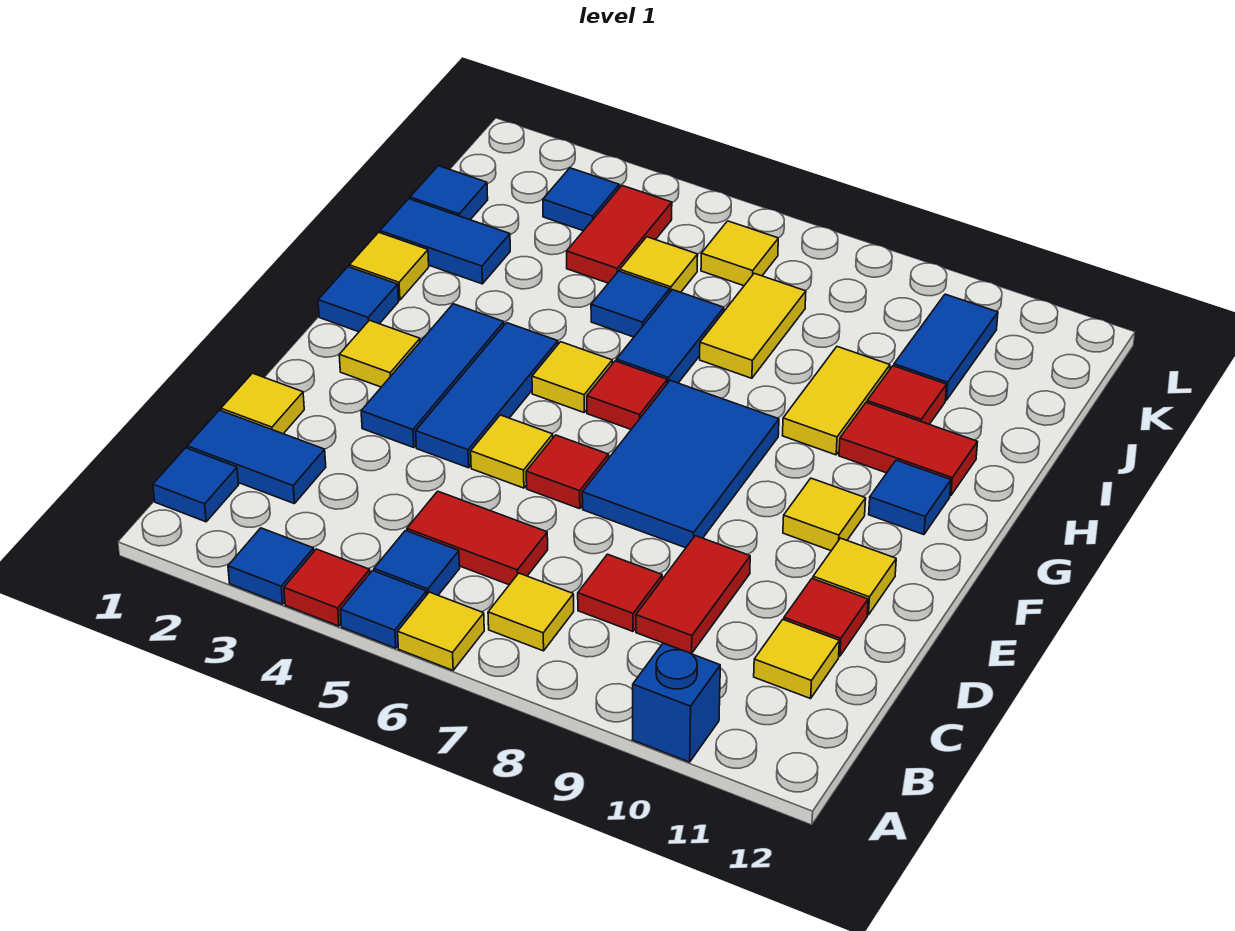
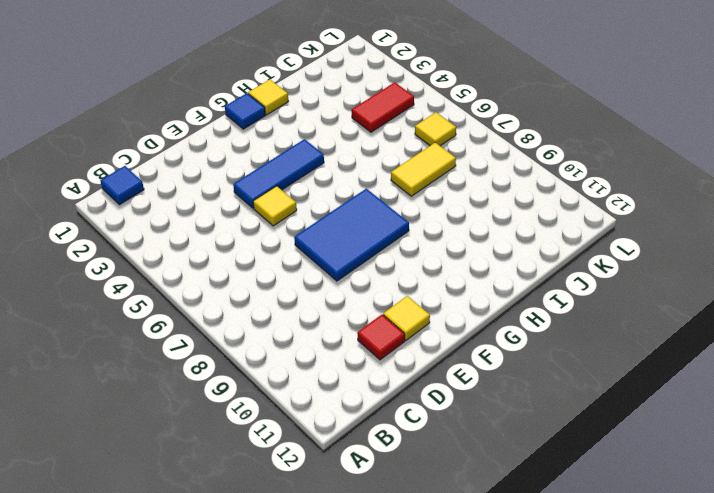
none -> blue 1x1 tile [228,528,314,604]
none -> red 1x1 tile [284,549,370,626]
none -> blue 1x1 tile [340,571,427,648]
none -> yellow 1x1 tile [398,592,484,670]

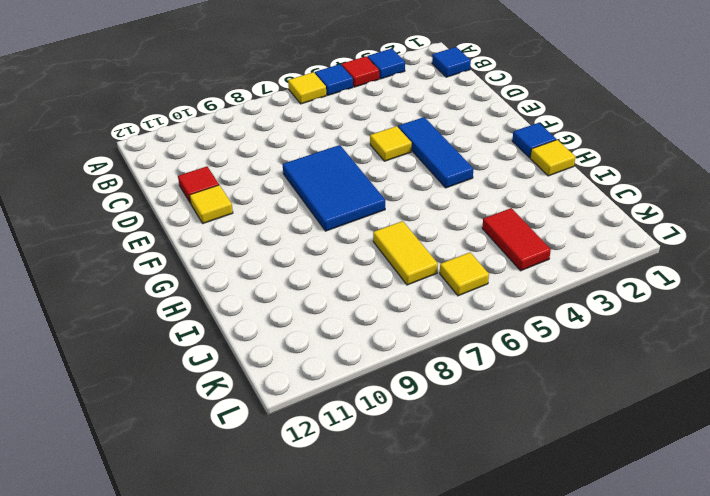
none -> blue 1x1 brick [632,643,720,762]
none -> blue 1x1 tile [374,531,460,595]
none -> yellow 1x1 tile [488,573,574,651]
none -> blue 1x2 tile [187,410,326,504]

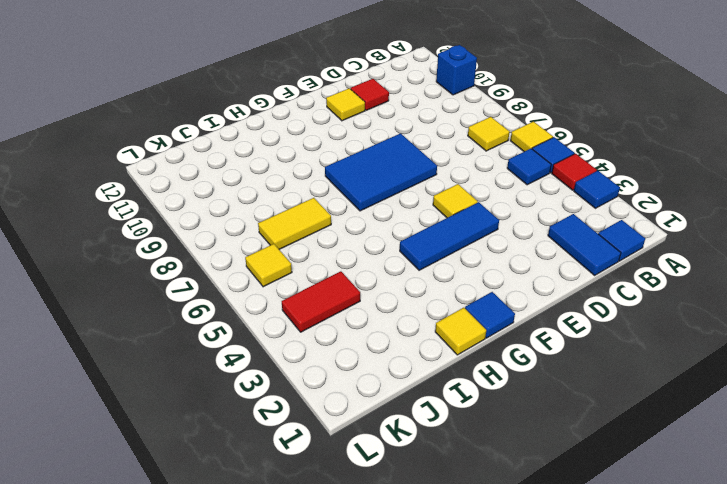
none -> red 1x2 tile [407,491,548,585]
none -> red 1x1 tile [578,554,662,631]
none -> red 1x2 tile [636,536,750,654]
none -> yellow 1x1 tile [754,620,839,699]

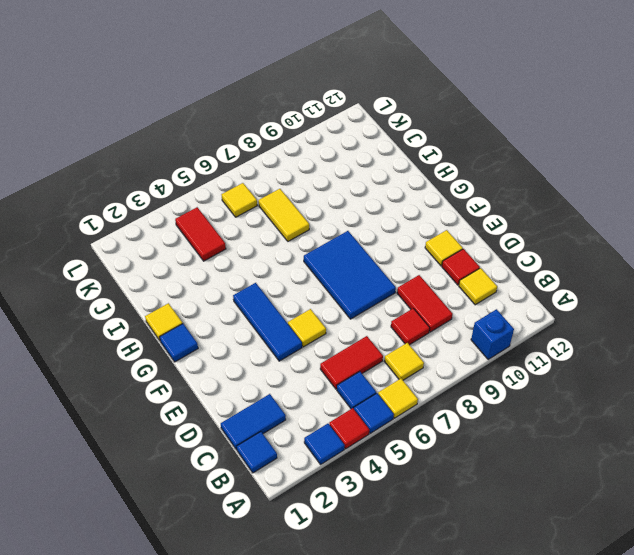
none -> yellow 1x1 tile [221,373,304,434]
none -> blue 1x3 tile [361,304,504,447]
none -> red 1x1 tile [526,435,609,509]
none -> yellow 1x1 tile [339,320,420,387]

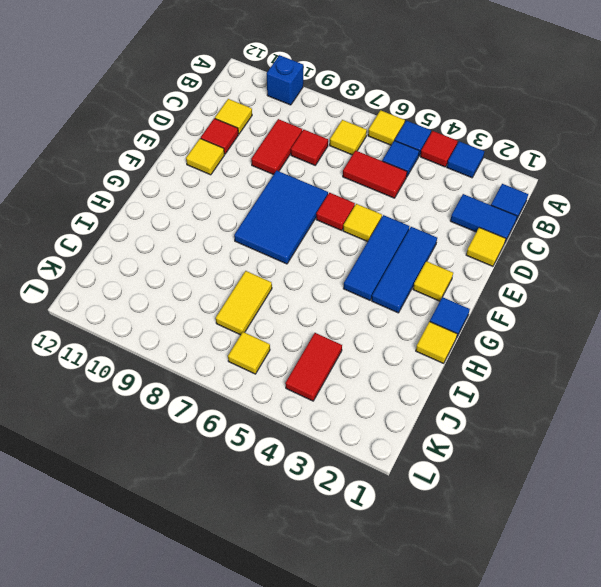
none -> yellow 1x1 tile [783,478,866,551]
none -> yellow 1x1 tile [532,342,612,412]
none -> red 1x1 tile [587,361,667,429]
none -> blue 1x1 tile [869,460,951,535]

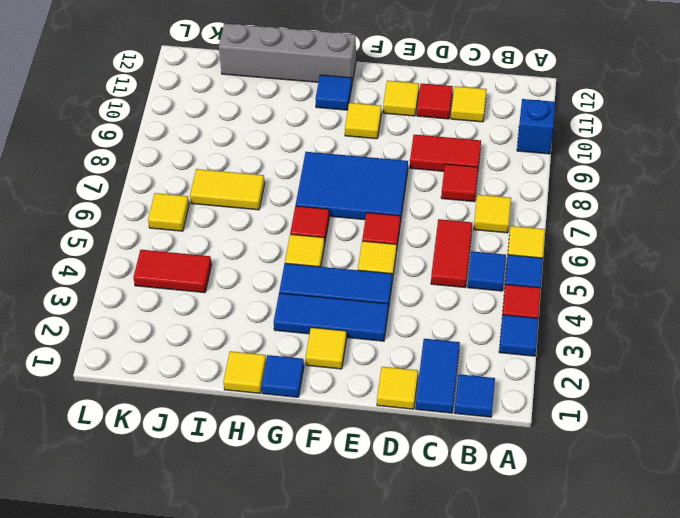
grey 1x4 brick [219,24,356,83] -> none
none -> blue 1x2 tile [616,290,724,383]
none -> yellow 1x2 tile [782,347,890,455]
none -> red 1x2 tile [839,403,978,496]
none -> blue 1x2 tile [380,199,510,284]

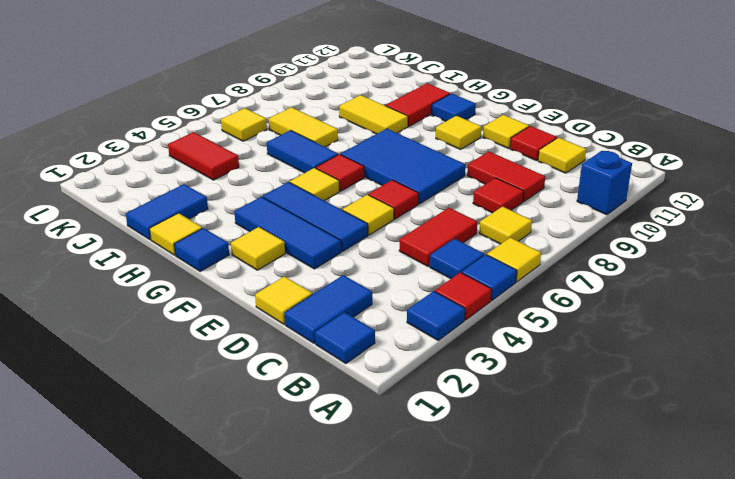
none -> blue 1x1 tile [591,271,670,337]
none -> red 1x1 tile [867,366,947,424]
none -> blue 1x1 tile [410,166,488,220]
none -> yellow 1x1 tile [620,237,698,292]

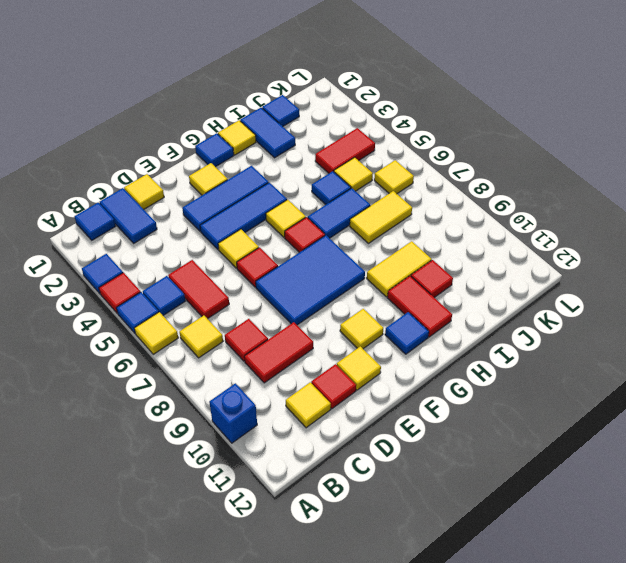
none -> blue 1x2 tile [894,294,998,400]
none -> blue 1x1 tile [543,168,619,231]

